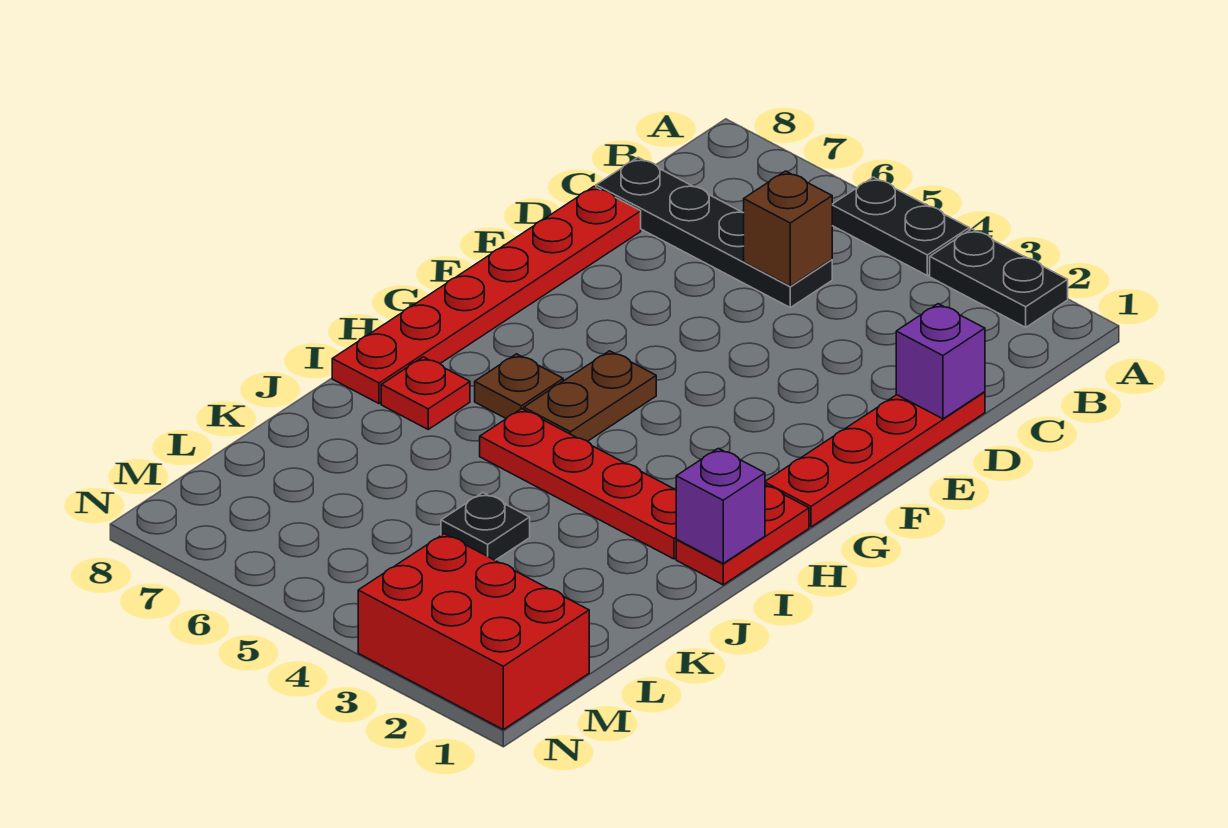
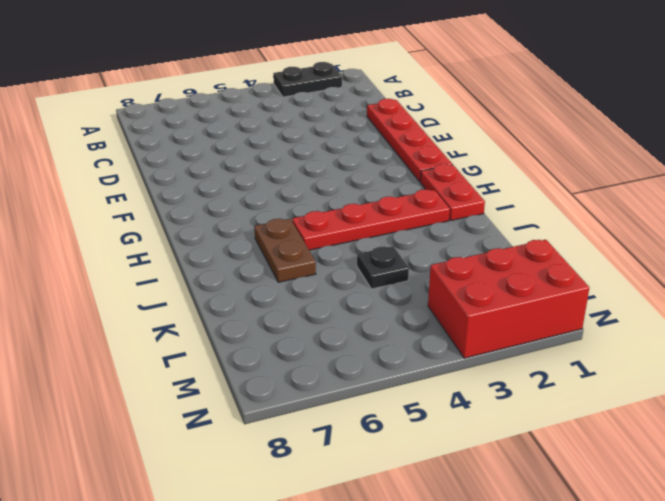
brown 1x2 plate [254,219,316,282] -> brown 1x2 plate moved to [524,351,656,441]
none -> black 1x2 plate [832,177,969,276]
none -> black 1x4 plate [596,158,832,308]
none -> red 1x6 plate [332,186,641,404]

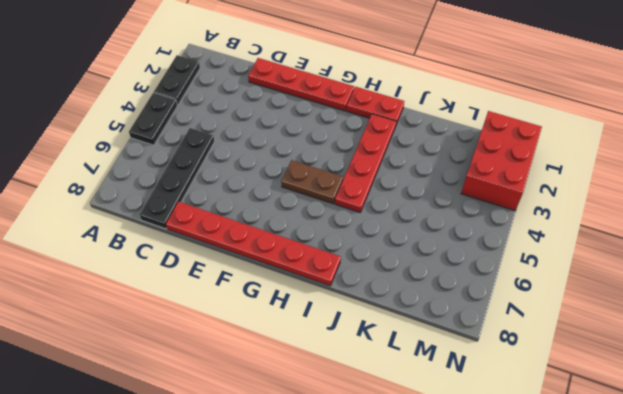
none -> brown 1x1 plate [475,354,563,418]
none -> red 1x1 plate [381,357,470,429]
none -> black 1x1 plate [441,493,530,560]

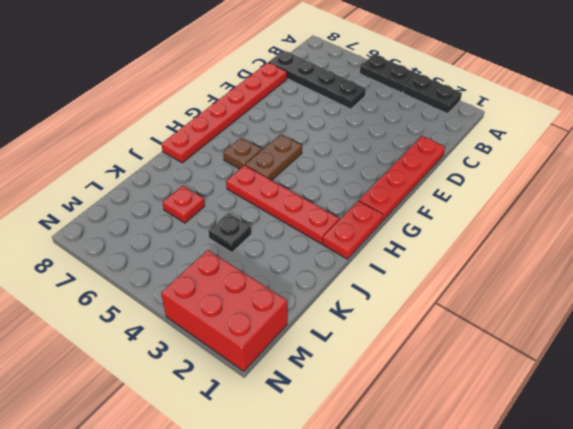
red 1x1 plate [162,186,205,223] -> red 1x1 plate moved to [381,357,470,429]
none -> brown 1x1 brick [744,171,832,286]
none -> purple 1x1 brick [896,304,985,419]
none -> purple 1x1 brick [676,448,765,563]

